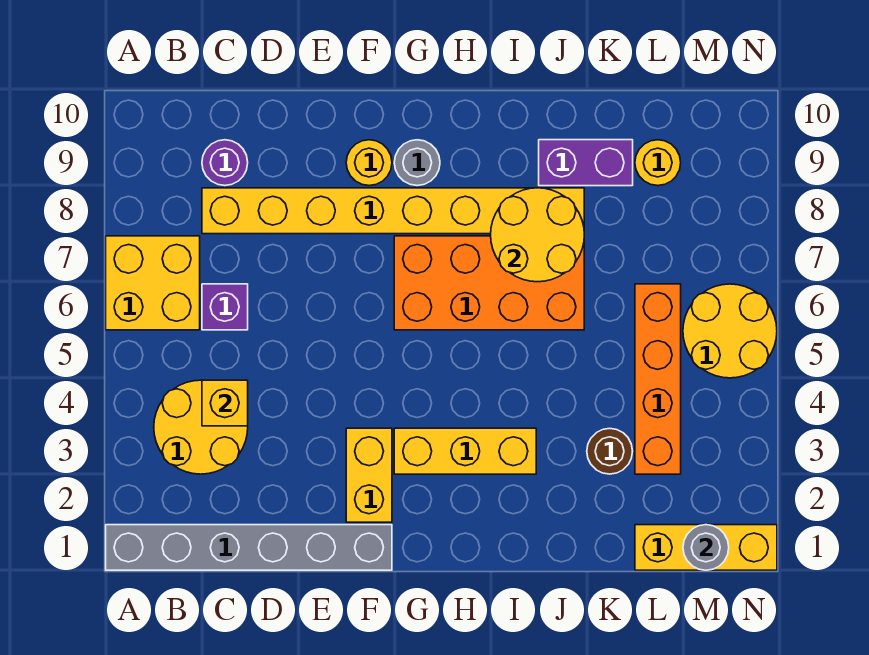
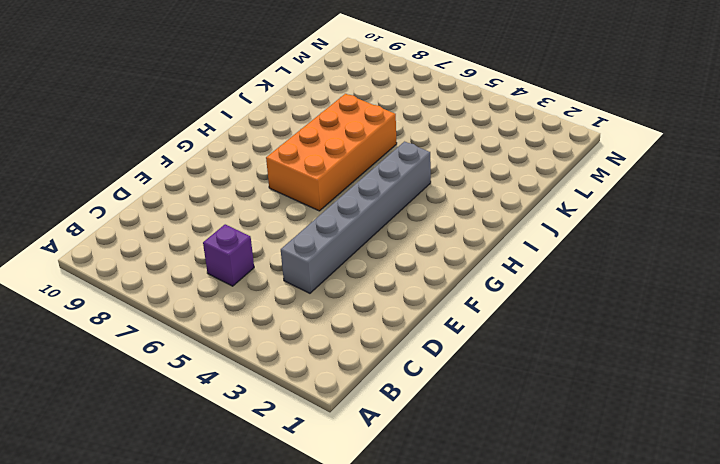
grey 1x6 brick [281,142,431,293] -> grey 1x6 brick moved to [106,525,392,570]
none -> yellow 2x2 brick [106,236,200,330]
none -> yellow 2x2 round brick [154,380,248,474]
none -> yellow 1x8 brick [202,188,584,234]

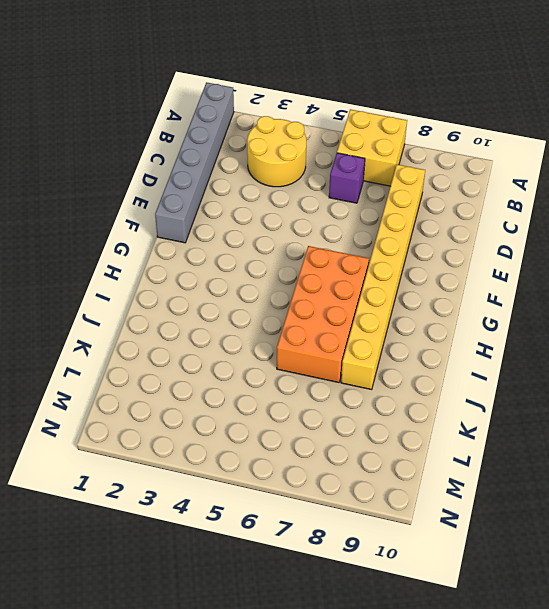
none -> purple 1x1 round brick [202,140,248,186]
none -> yellow 1x2 brick [346,428,392,522]
none -> yellow 1x1 round brick [346,140,392,186]

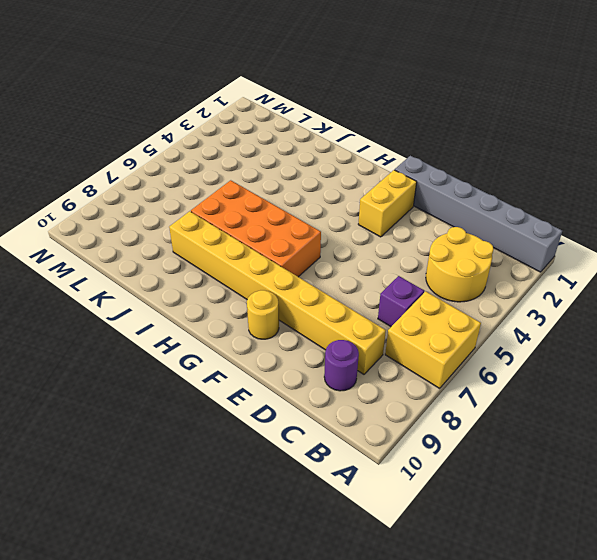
none -> yellow 1x3 brick [394,428,536,474]
none -> grey 1x1 round brick [394,140,440,186]
none -> purple 1x2 brick [539,140,633,186]

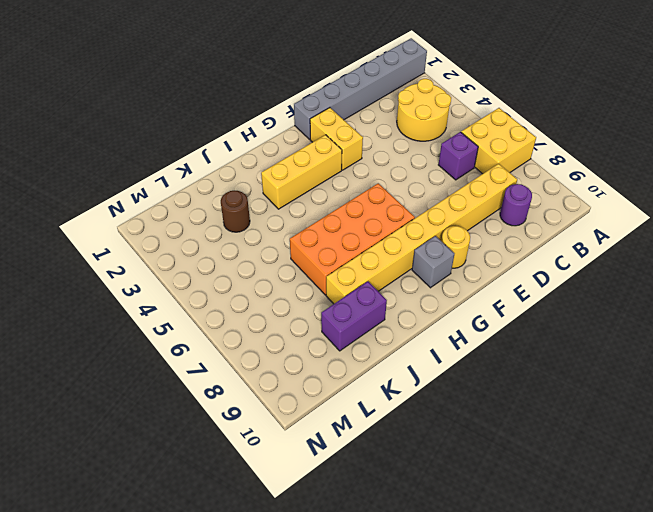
grey 1x1 brick [412,236,454,288] -> grey 1x1 round brick [394,140,440,186]
none -> yellow 1x3 brick [635,525,777,570]
none -> orange 1x4 brick [635,284,681,474]
none -> yellow 1x1 round brick [635,140,681,186]

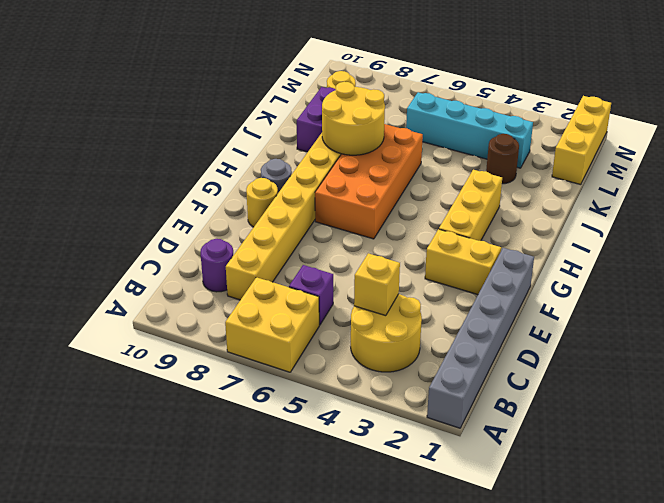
cyan 1x4 brick [406,92,533,168] -> orange 1x4 brick [635,284,681,474]
none -> yellow 2x2 round brick [683,284,777,378]
none -> grey 1x1 round brick [683,525,729,570]

